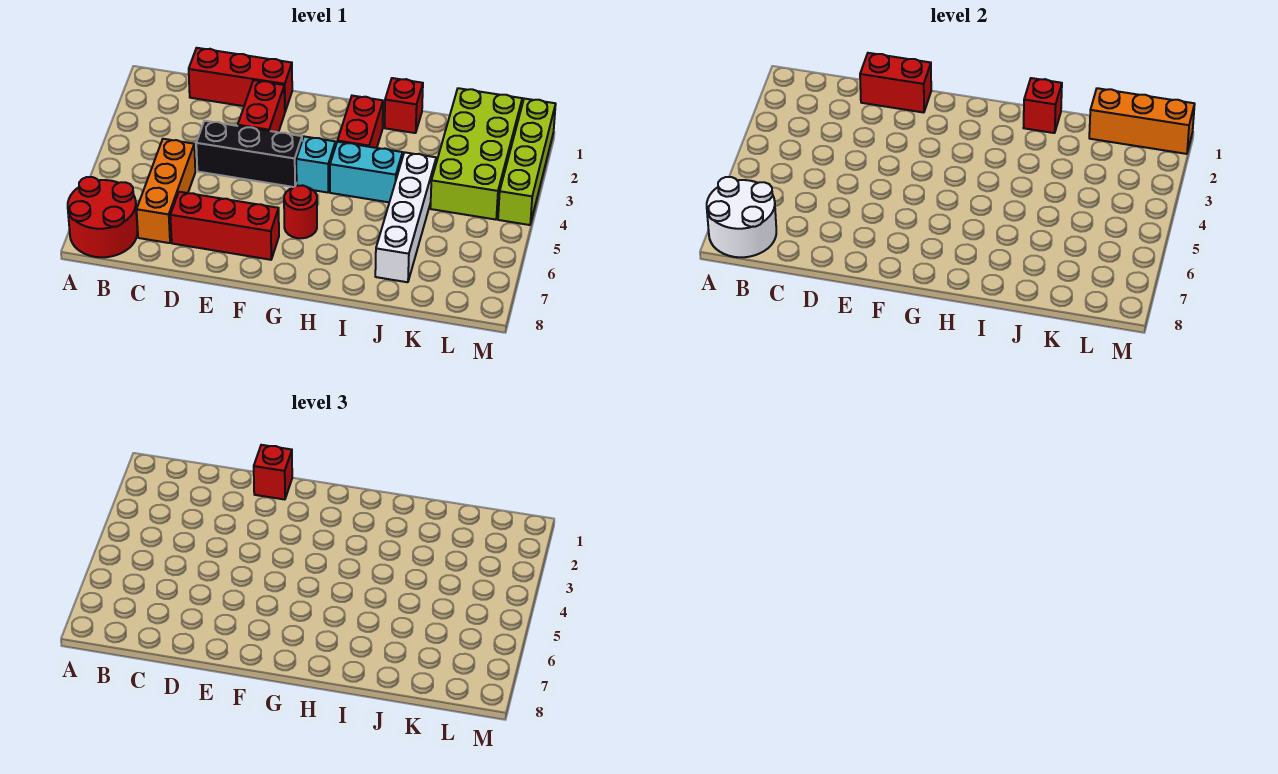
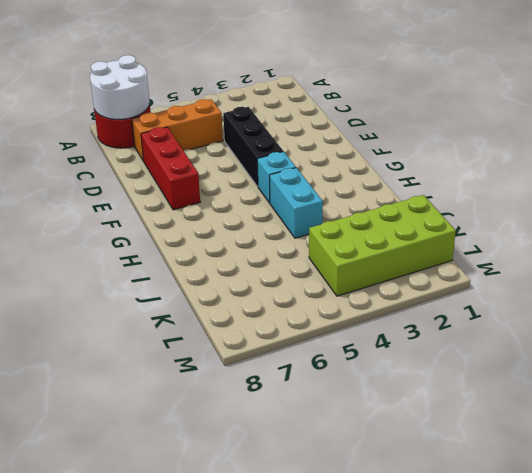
none -> red 1x3 brick [189,48,292,111]
none -> red 1x2 brick [238,80,285,132]
none -> red 1x1 round brick [284,185,317,238]

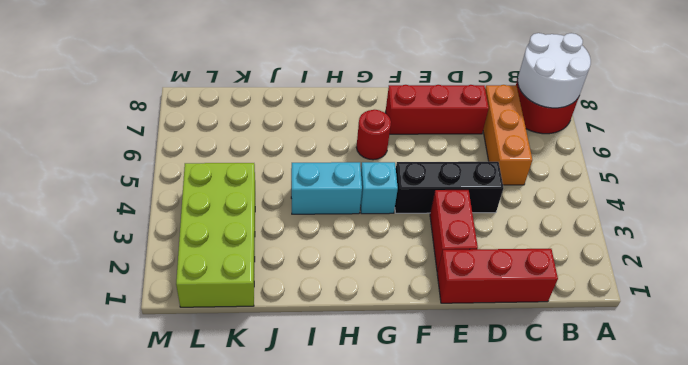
none -> red 1x2 brick [337,96,383,148]
none -> red 1x1 brick [385,78,423,133]
none -> white 1x4 brick [375,152,436,282]

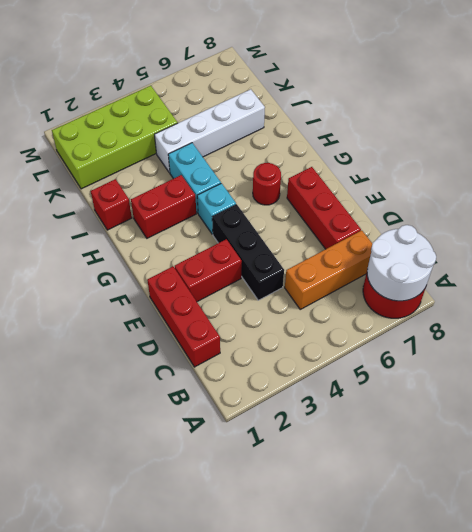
none -> lime 1x4 brick [498,99,556,225]
none -> red 1x2 brick [860,53,931,113]
none -> red 1x1 brick [1024,78,1062,133]

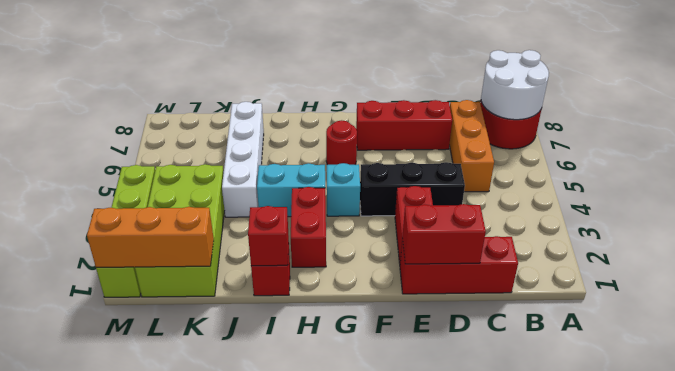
none -> red 1x1 brick [254,445,292,500]

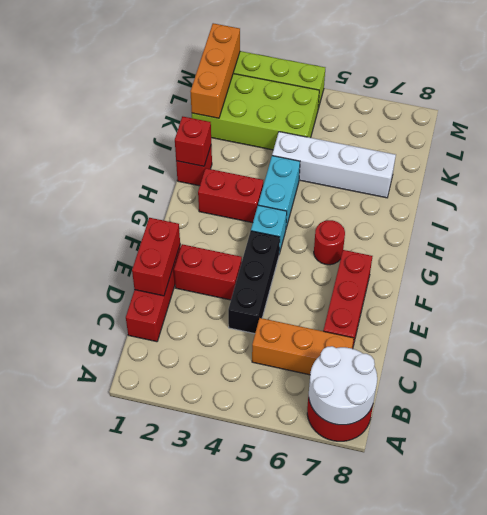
none -> red 1x1 brick [254,445,292,500]

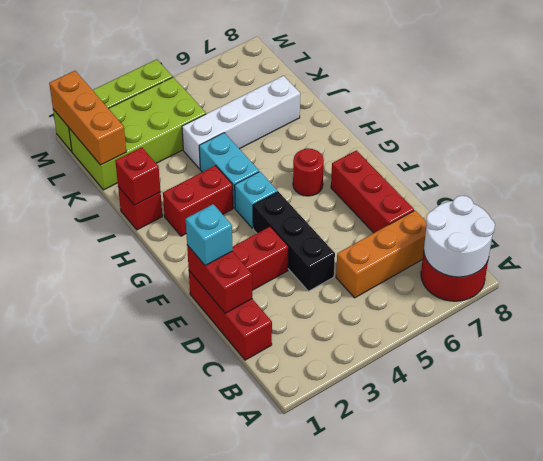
cyan 1x1 brick [186,204,233,266] -> red 1x1 brick [254,445,292,500]

